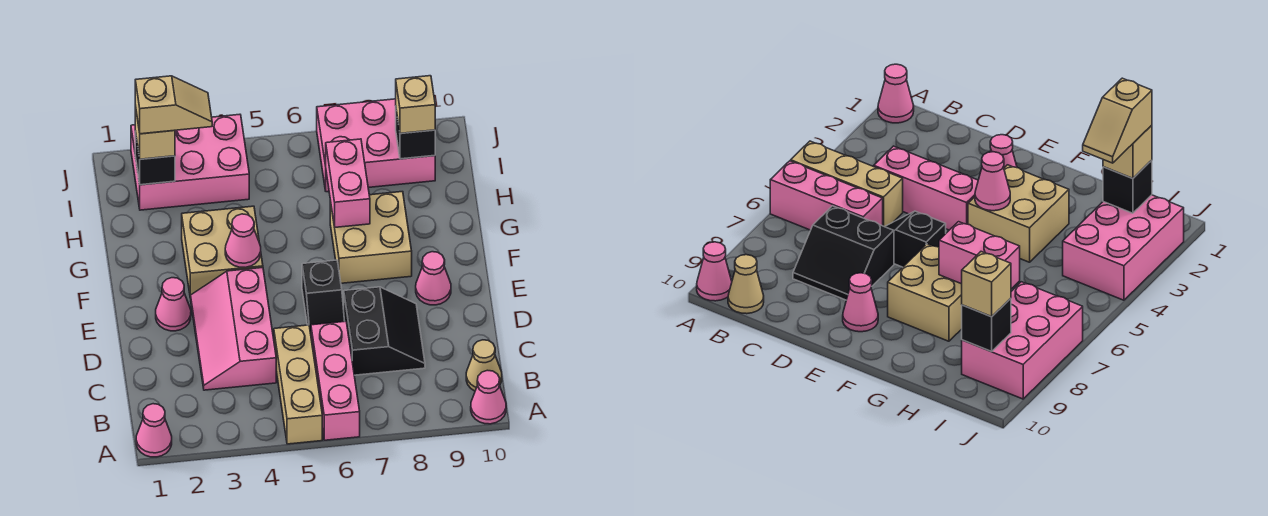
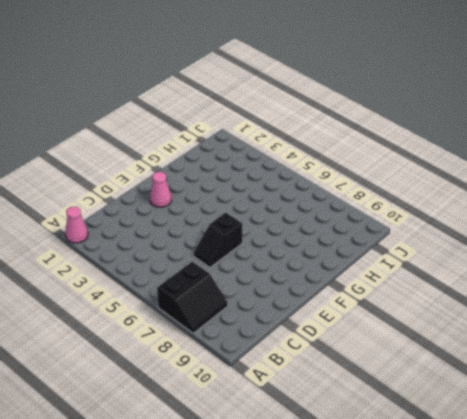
black 2x2 slope [157,262,228,333] -> black 2x2 slope moved to [344,287,425,375]
none -> tan 1x3 brick [274,325,322,444]
none -> pink 1x3 brick [311,321,360,440]
none -> pink 1x1 cone [471,370,506,424]

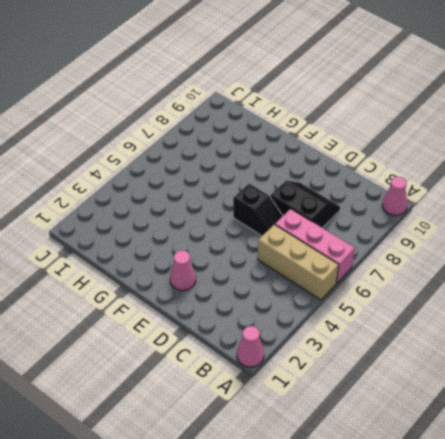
none -> tan 1x1 cone [466,340,502,391]
none -> pink 2x3 slope [191,268,276,390]
none -> pink 1x1 cone [416,252,451,305]

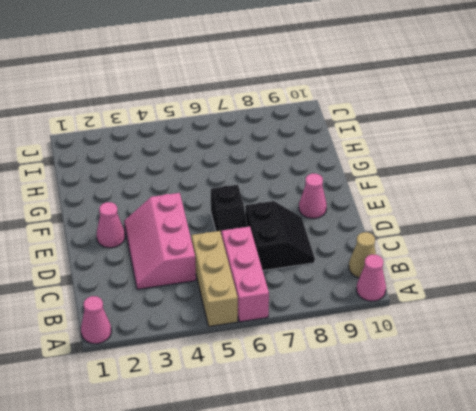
none -> tan 2x2 brick [182,206,263,298]
none -> tan 2x2 brick [330,192,412,283]
none -> pink 2x3 brick [131,114,249,210]

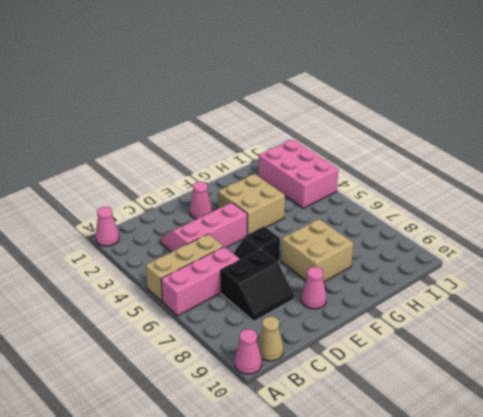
none -> pink 2x3 brick [317,99,435,192]
none -> pink 1x1 cone [225,214,261,268]
none -> pink 1x2 brick [326,139,370,227]

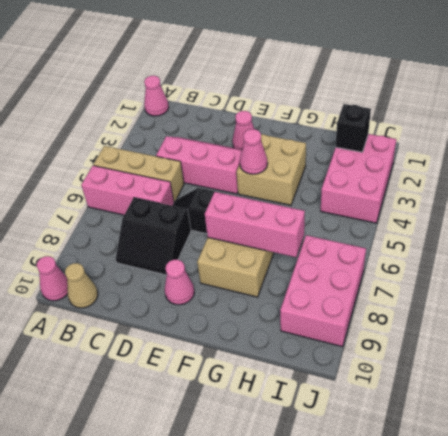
pink 1x3 brick [205,192,305,257] -> pink 1x2 brick [326,139,370,227]
none -> black 1x1 brick [396,111,435,159]
none -> tan 1x1 brick [135,106,175,159]
none -> tan 1x1 brick [396,76,435,133]

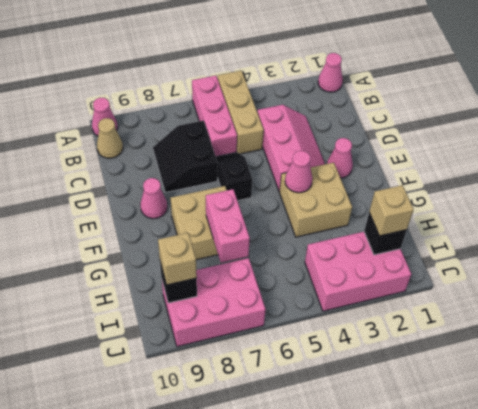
none -> tan 1x2 slope [135,76,212,134]

